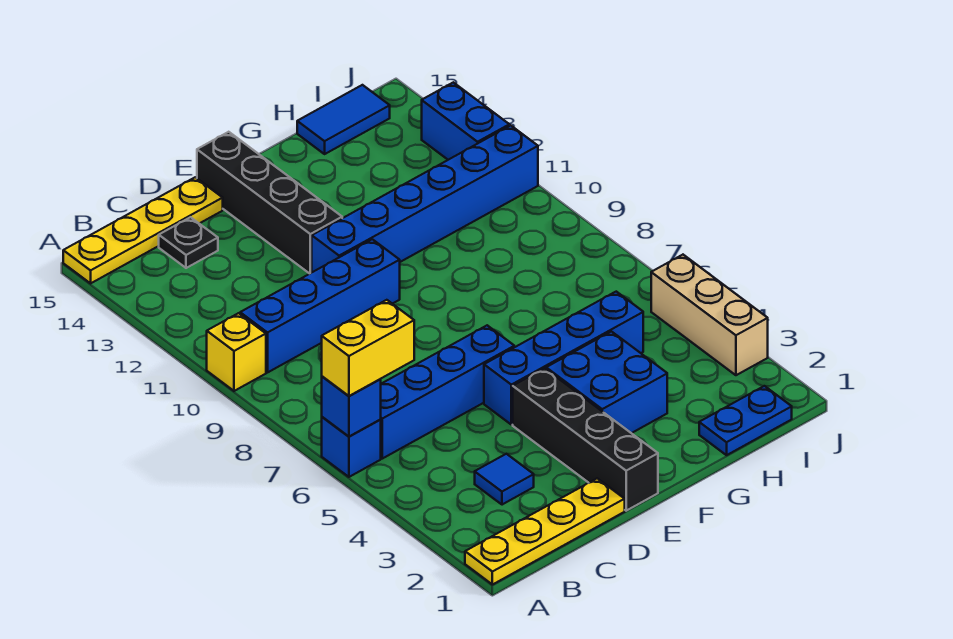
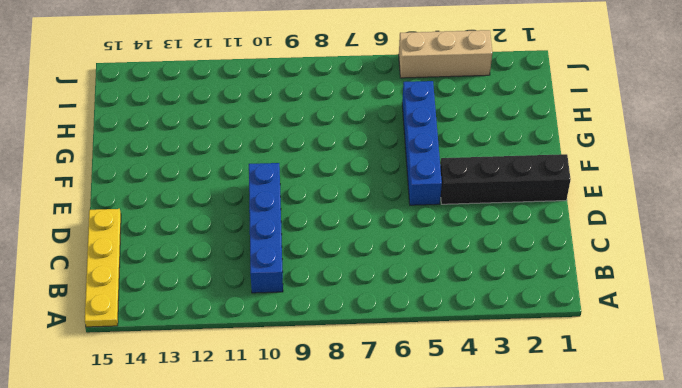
none -> yellow 1x4 plate [465,478,625,585]
none -> blue 1x1 brick [322,417,381,477]
none -> yellow 1x1 brick [207,313,266,391]

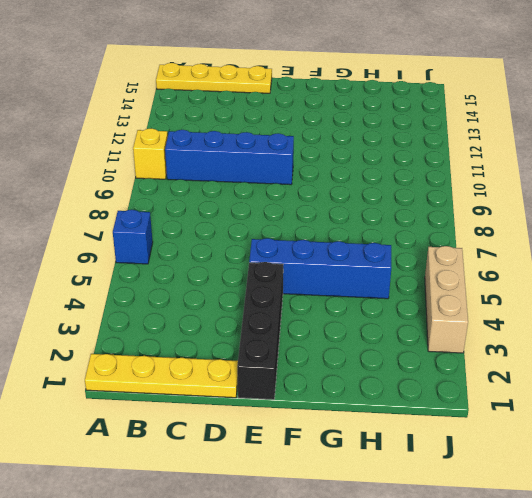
none -> blue 1x4 brick [381,325,514,459]
none -> blue 1x1 tile [475,454,534,505]
none -> black 1x1 plate [159,217,218,268]

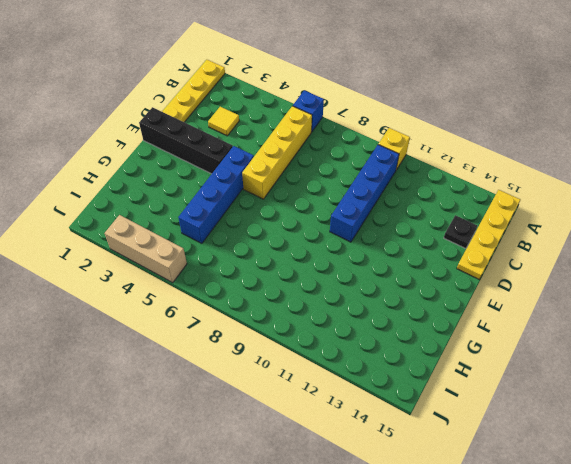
yellow 1x4 brick [242,106,312,199] -> blue 1x4 brick [381,325,514,459]
yellow 1x1 tile [208,107,239,136] -> blue 1x1 tile [475,454,534,505]
none -> blue 1x6 brick [312,125,538,272]
none -> black 1x4 brick [197,132,342,274]
none -> blue 2x2 brick [546,331,667,433]

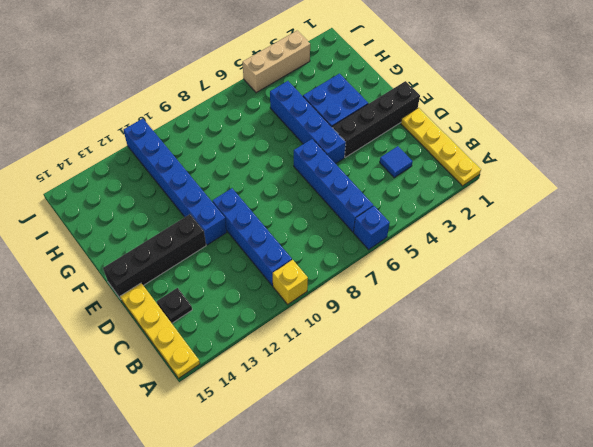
none -> blue 1x2 plate [699,386,792,455]
none -> blue 1x2 tile [297,85,390,154]
none -> blue 1x2 brick [422,82,509,160]

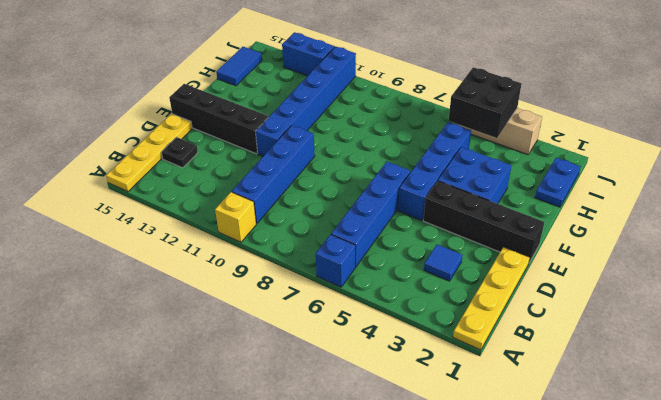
black 2x2 brick [449,67,522,138] -> none
none -> blue 1x1 brick [322,376,381,437]
none -> yellow 1x2 brick [322,300,414,396]

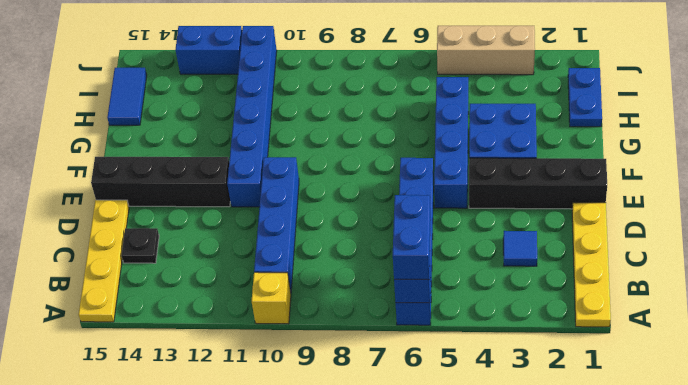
blue 1x2 brick [393,195,431,280] -> yellow 1x2 brick [322,300,414,396]

